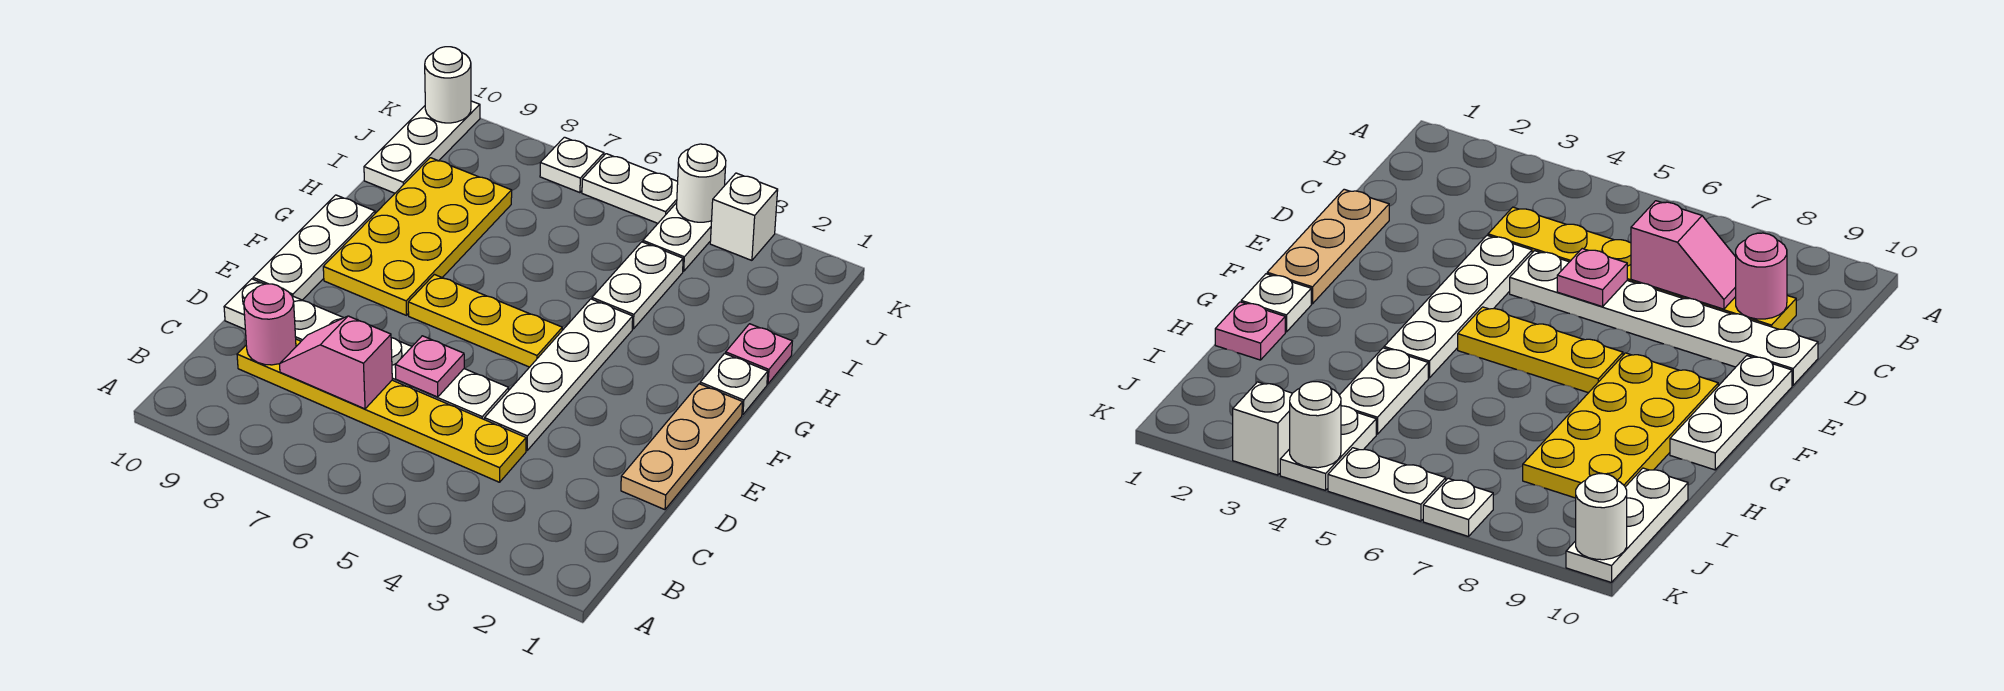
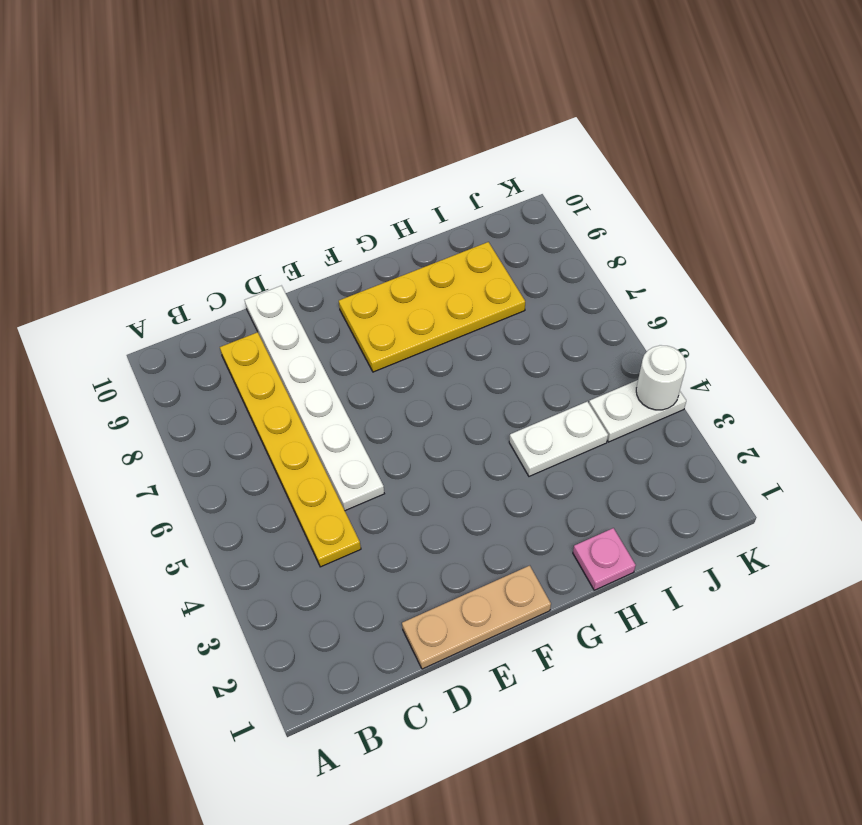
none -> white 1x4 plate [485,299,633,450]
none -> white 1x3 plate [253,195,375,300]
none -> yellow 1x3 plate [408,274,562,367]

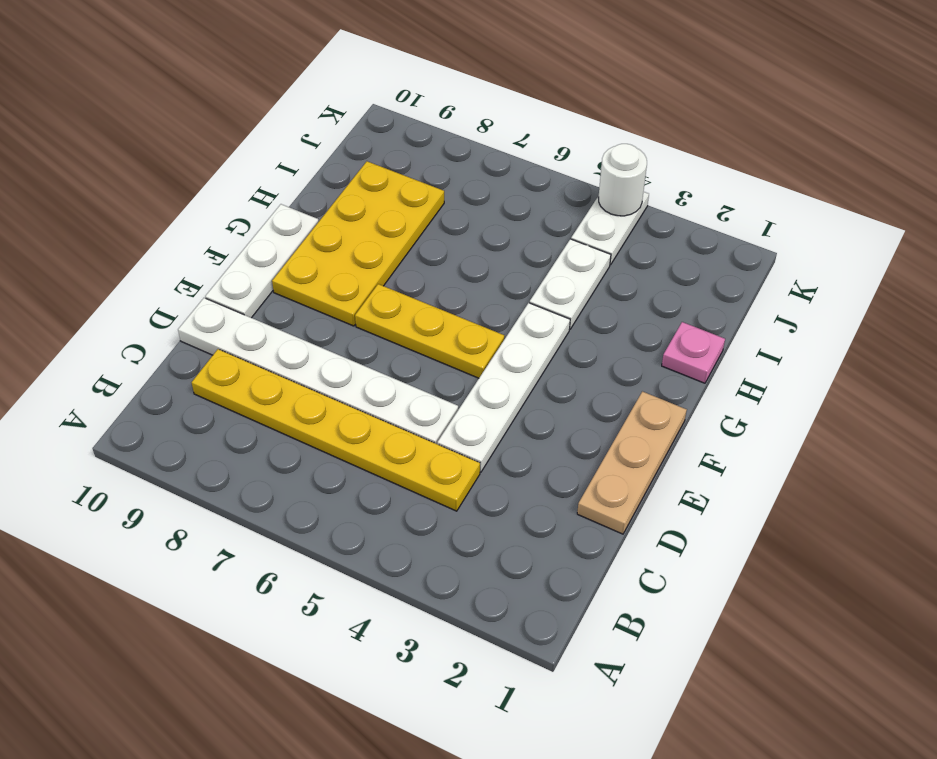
none -> white 1x1 plate [700,353,768,415]
none -> white 1x3 plate [364,101,480,193]
none -> white 1x1 brick [710,173,778,260]

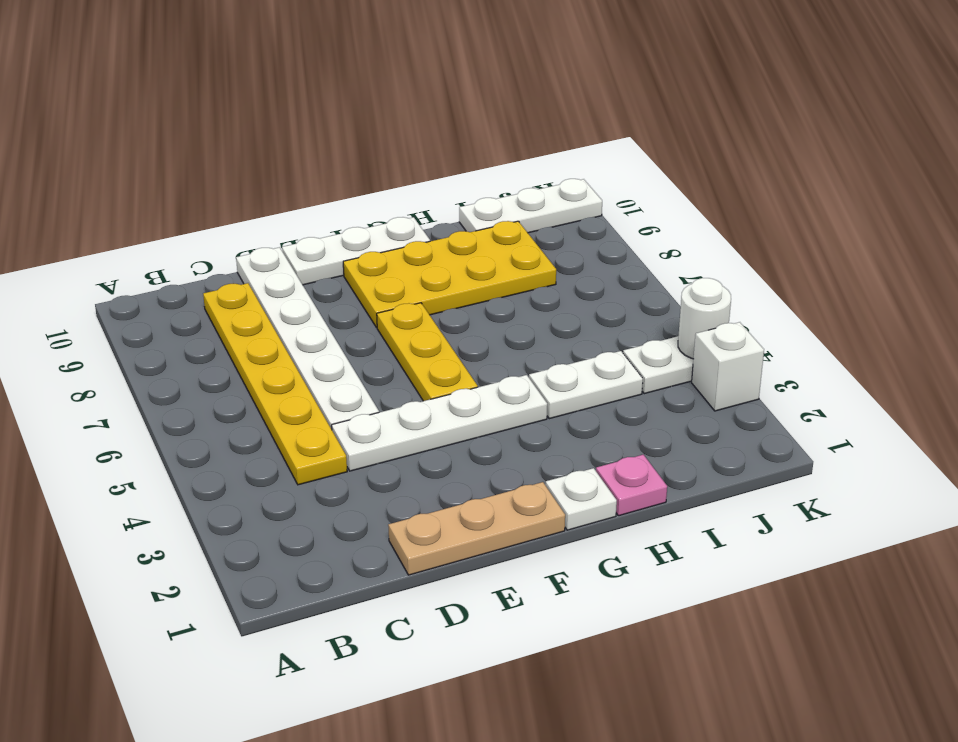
none -> white 1x2 plate [582,154,678,223]
none -> white 1x1 plate [540,137,604,193]
none -> pink 1x2 slope [280,316,392,409]

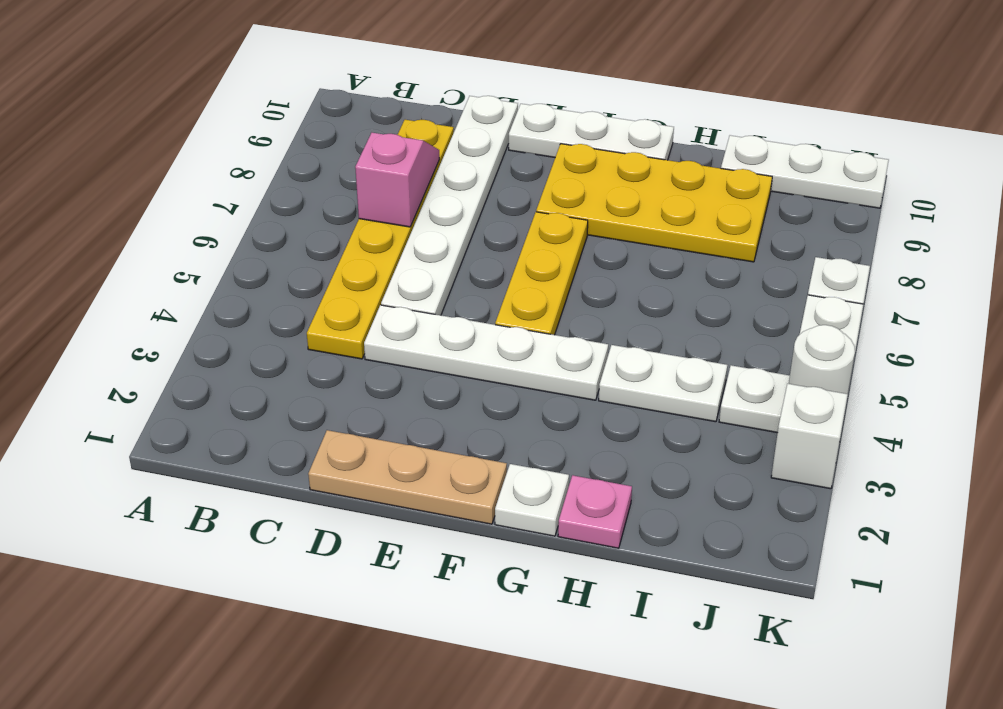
none -> pink 1x1 round brick [244,284,296,365]
none -> pink 1x1 plate [395,336,464,397]
none -> white 1x1 round brick [425,47,471,123]

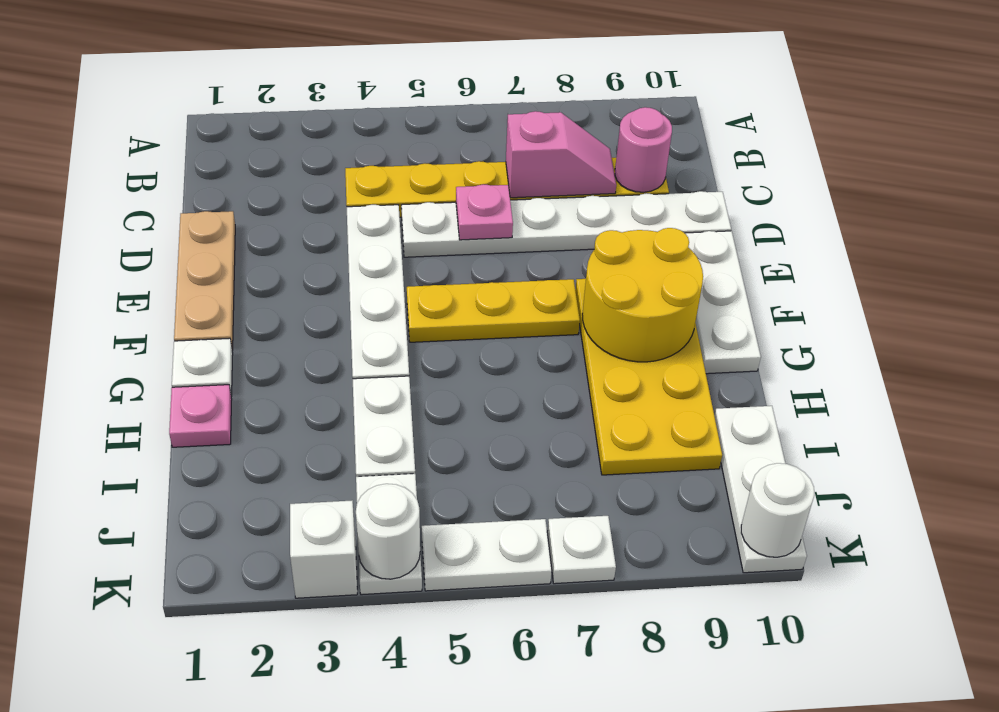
yellow 2x2 round brick [582,228,703,362] -> none

